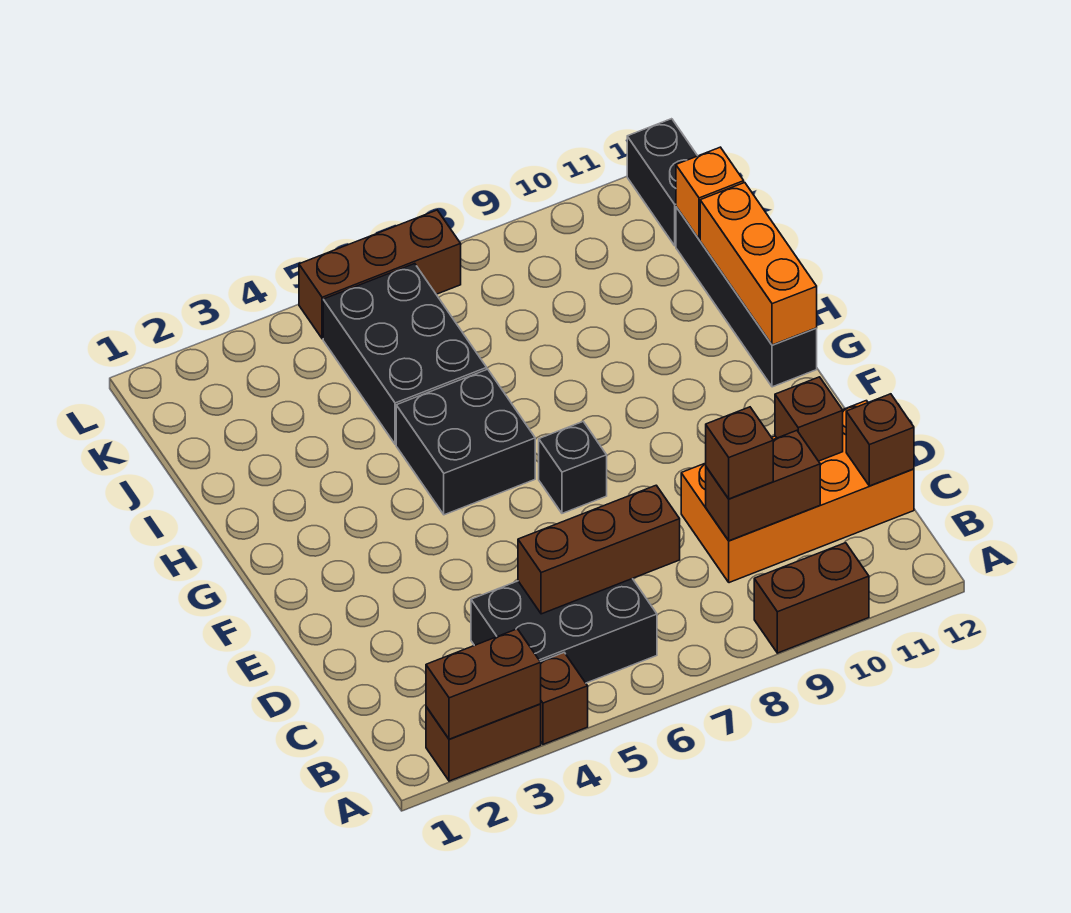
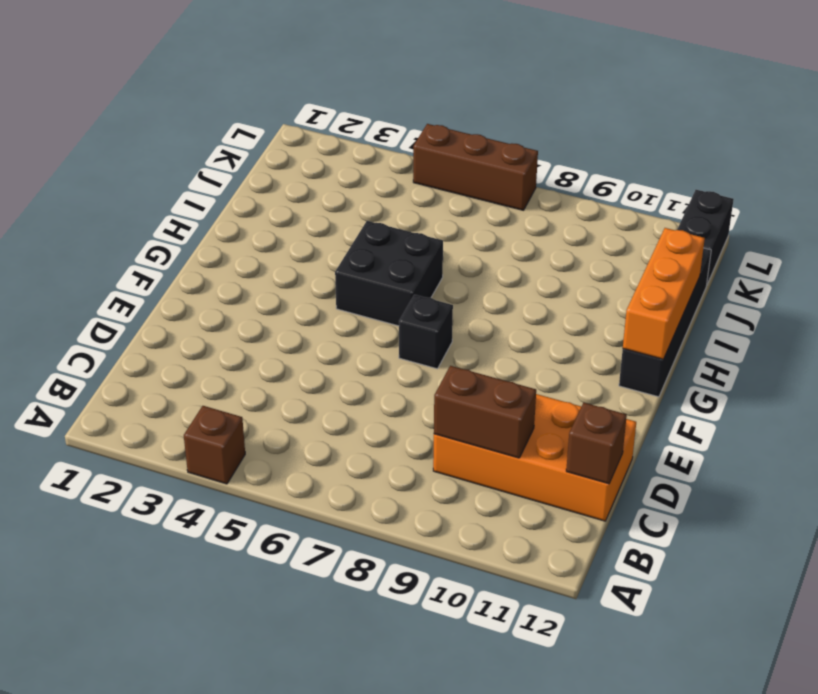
none -> brown 1x2 brick [426,704,541,781]
none -> brown 1x2 brick [754,543,869,653]
none -> black 2x3 brick [471,579,657,683]

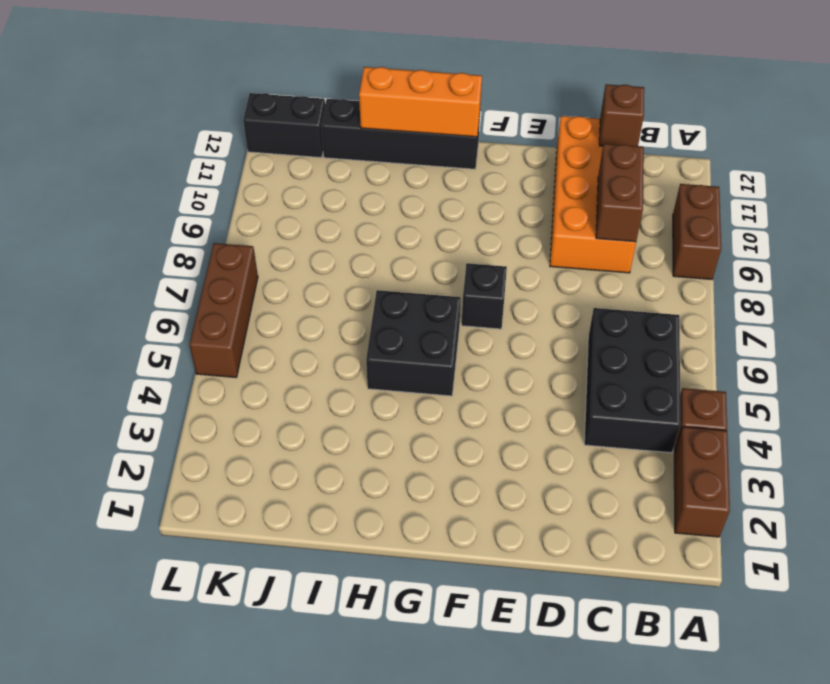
none -> black 2x3 brick [323,264,487,444]
none -> brown 1x2 brick [426,629,541,739]
none -> brown 1x3 brick [518,485,680,614]

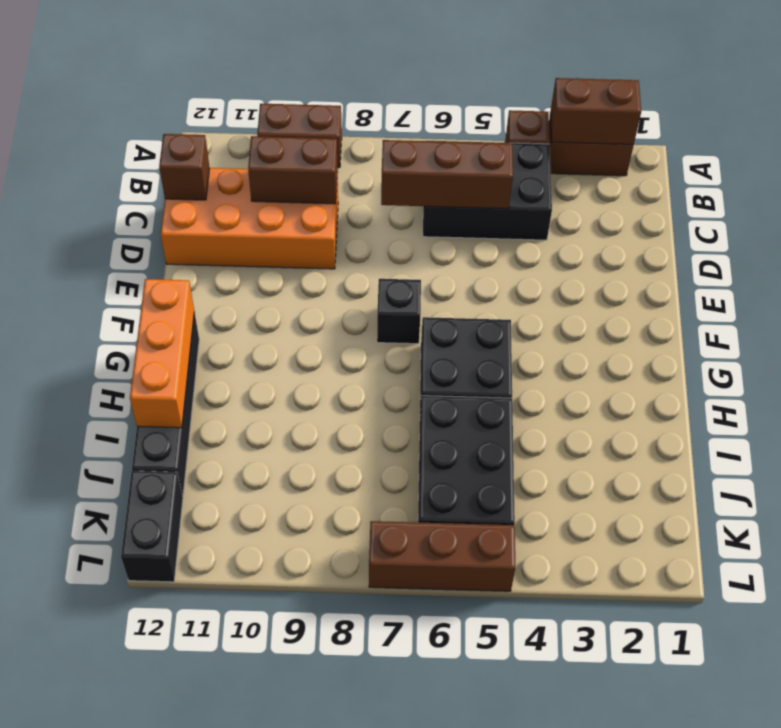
none -> brown 1x1 brick [775,377,843,461]
none -> orange 1x1 brick [676,147,744,239]
none -> brown 1x1 brick [706,407,773,499]

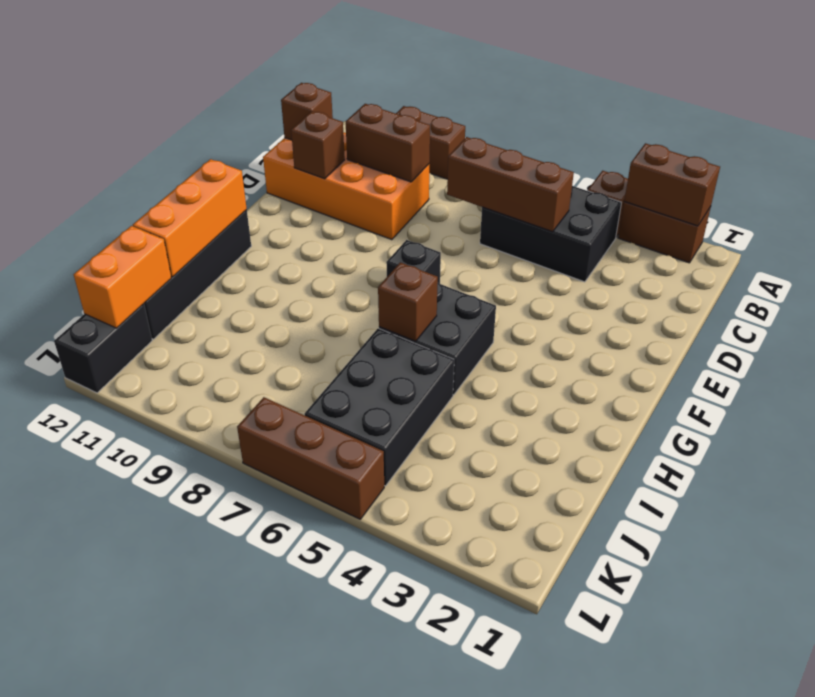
brown 1x1 brick [378,262,438,341] -> brown 1x1 brick moved to [706,407,773,499]
orange 1x2 brick [74,226,171,328] -> orange 1x1 brick [676,147,744,239]

